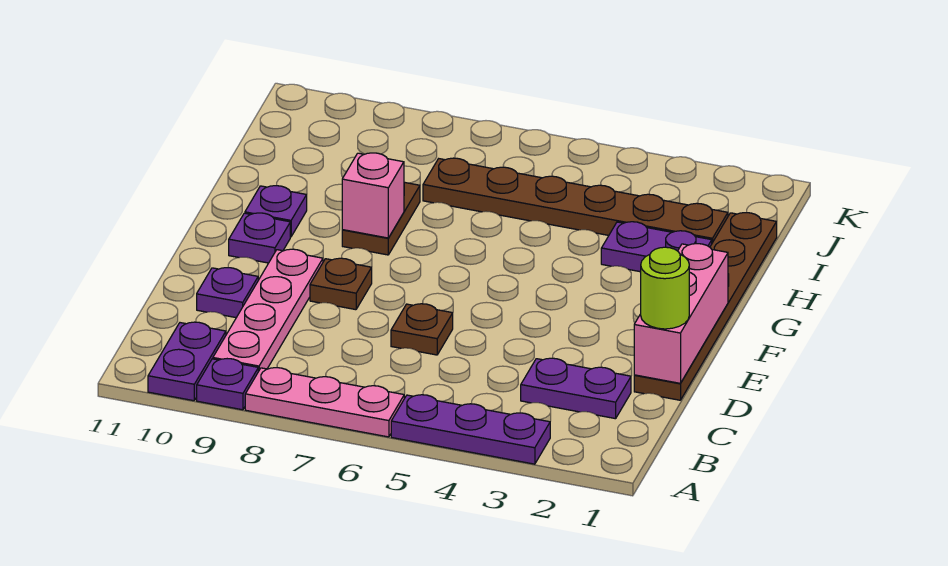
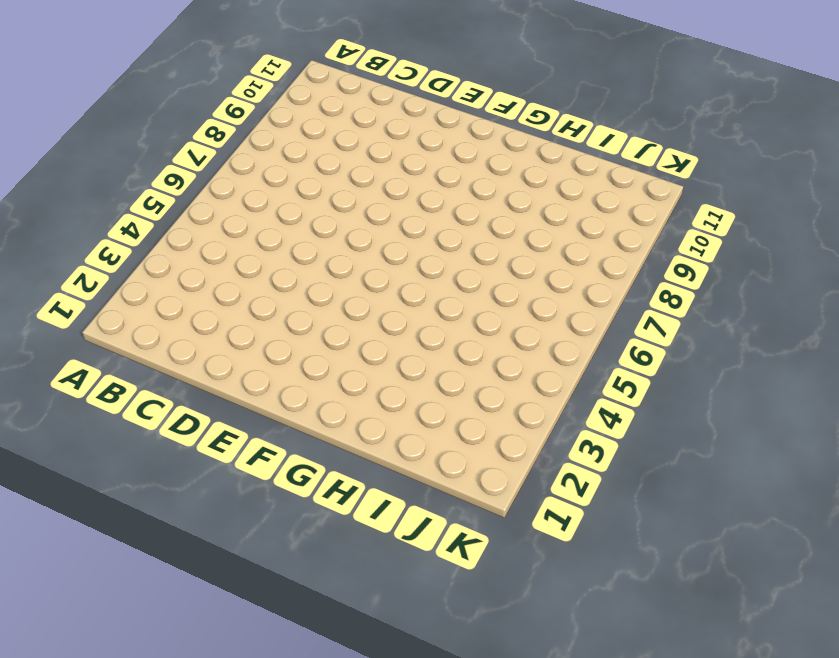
none -> purple 1x3 plate [391,395,550,464]
none -> pink 1x3 plate [245,368,404,437]
none -> purple 1x1 plate [197,359,258,410]

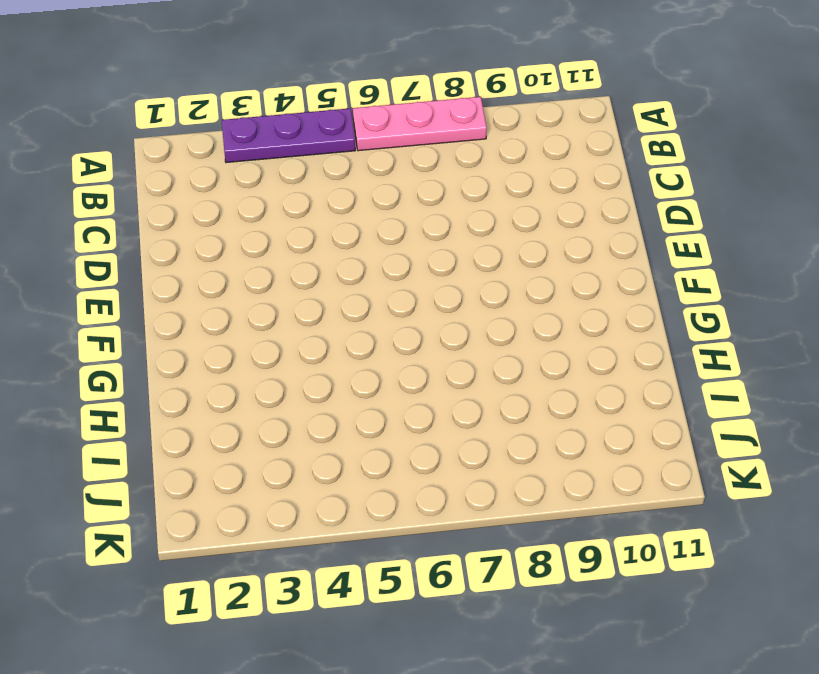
none -> purple 1x1 plate [197,359,258,410]
none -> purple 1x2 plate [148,322,226,401]
none -> pink 1x4 plate [213,249,323,371]

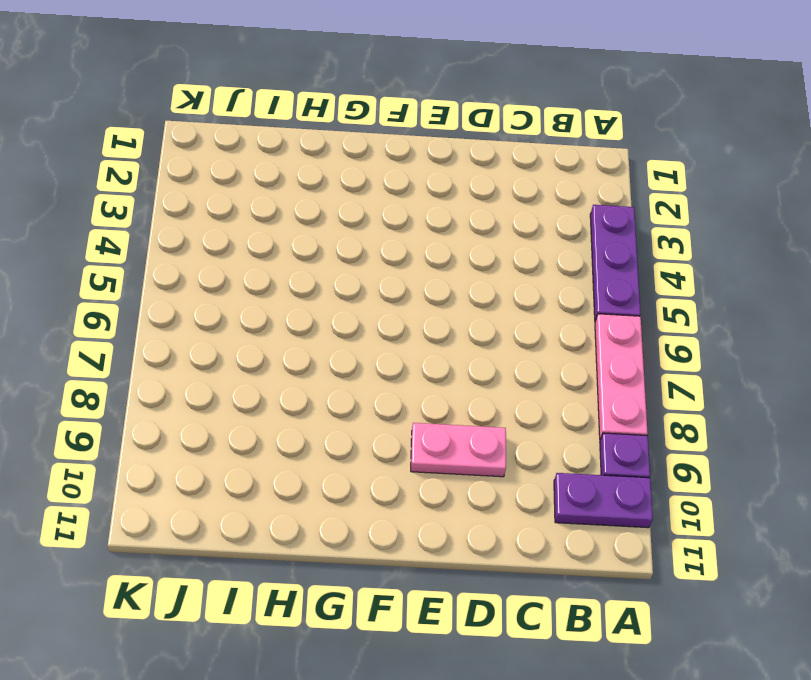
pink 1x2 plate [411,423,506,477] -> pink 1x4 plate [213,249,323,371]
none -> purple 1x2 plate [521,358,631,419]
none -> brown 1x6 plate [634,213,777,400]
none -> brown 1x1 plate [391,304,453,355]

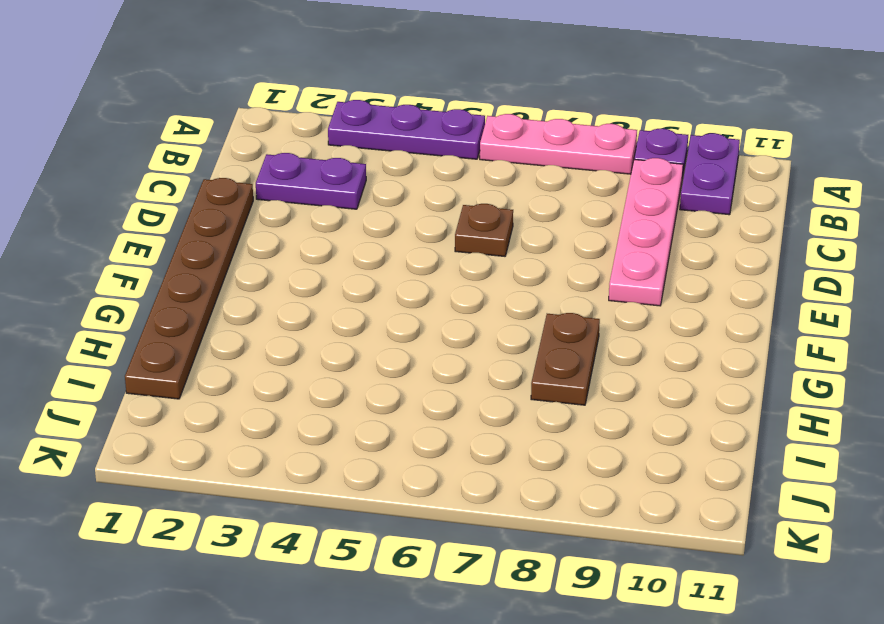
none -> purple 1x1 plate [197,268,258,318]
none -> brown 1x1 plate [310,258,372,310]
none -> purple 1x1 plate [229,213,290,263]

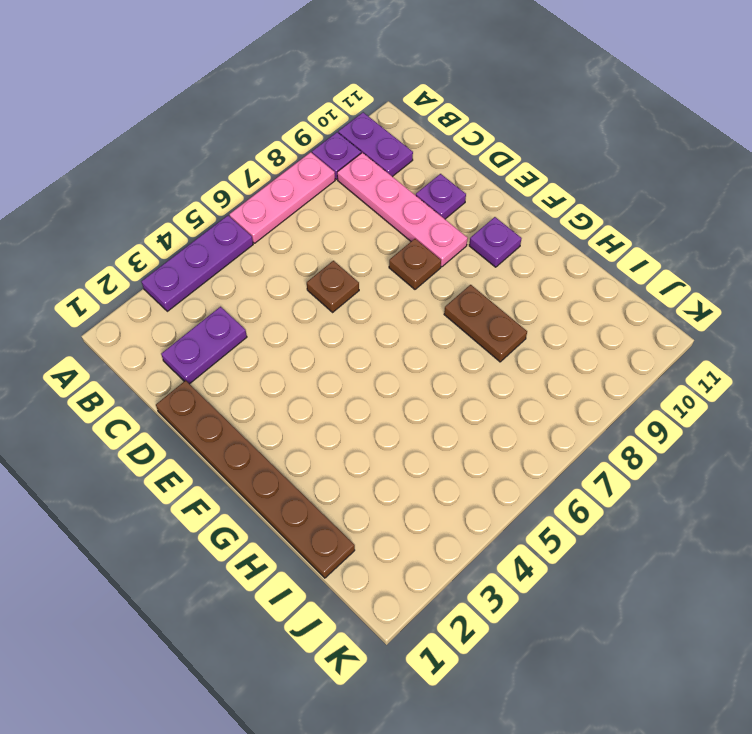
none -> purple 1x1 plate [245,186,307,237]
none -> purple 1x2 plate [601,222,712,272]
none -> brown 1x6 plate [423,158,728,243]

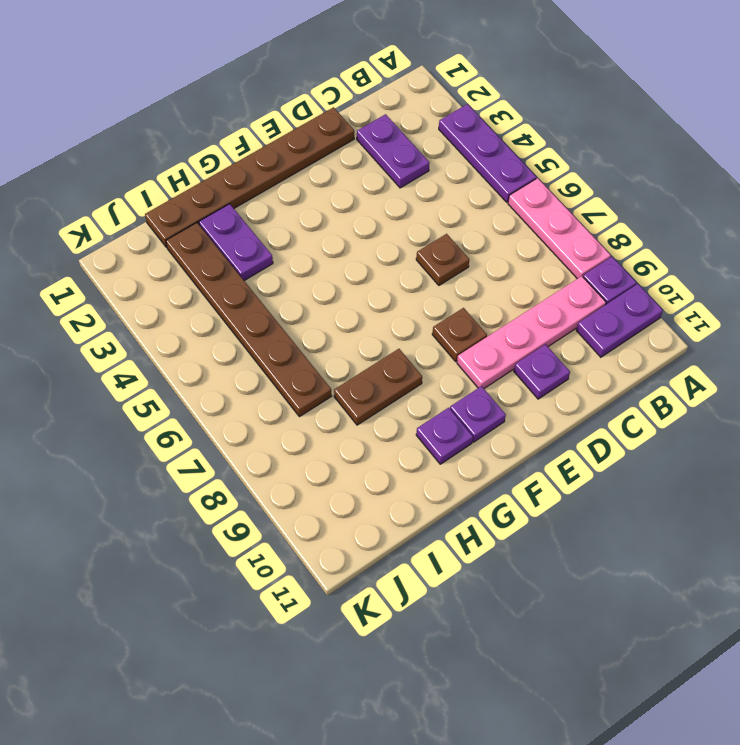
none -> pink 1x3 brick [634,244,728,383]
none -> pink 1x1 brick [342,153,404,238]
none -> lime 1x1 round brick [641,247,689,329]

